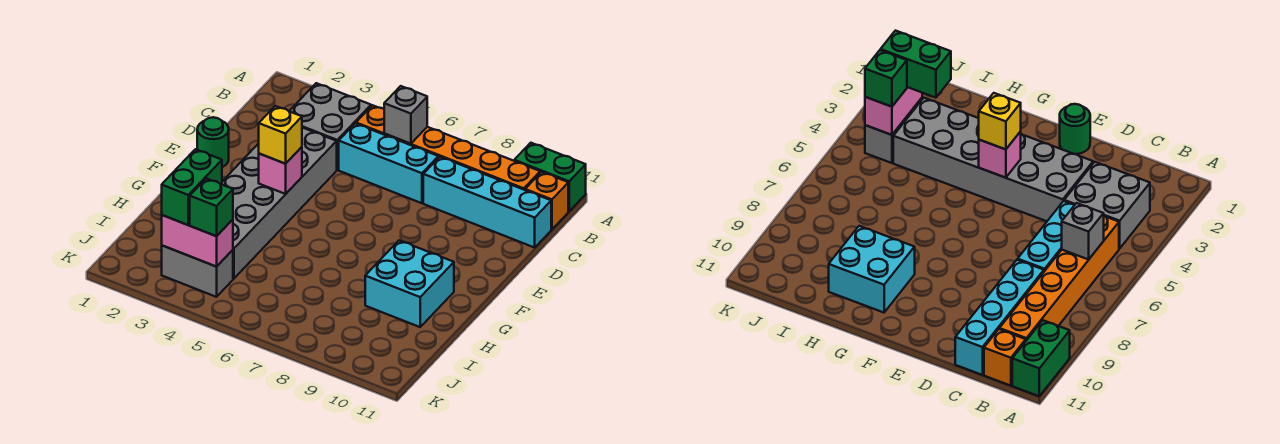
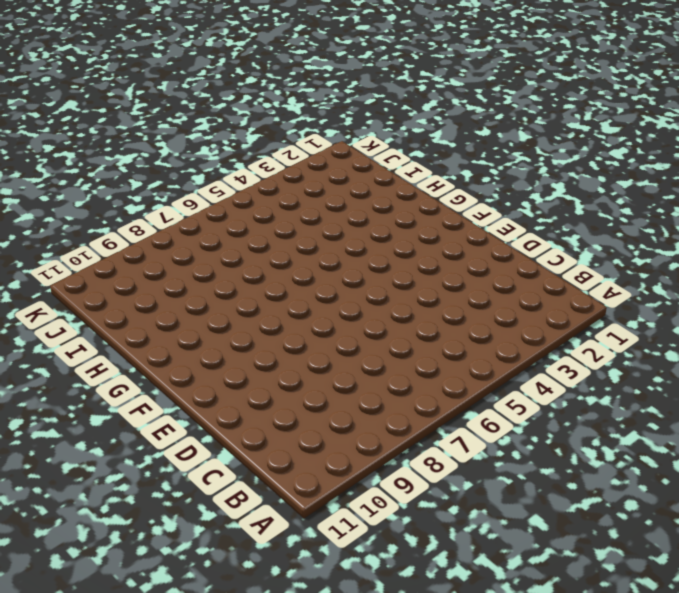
none -> green 1x2 brick [514,143,586,211]
none -> grey 2x2 brick [290,83,371,170]
none -> orange 1x6 brick [356,105,540,190]

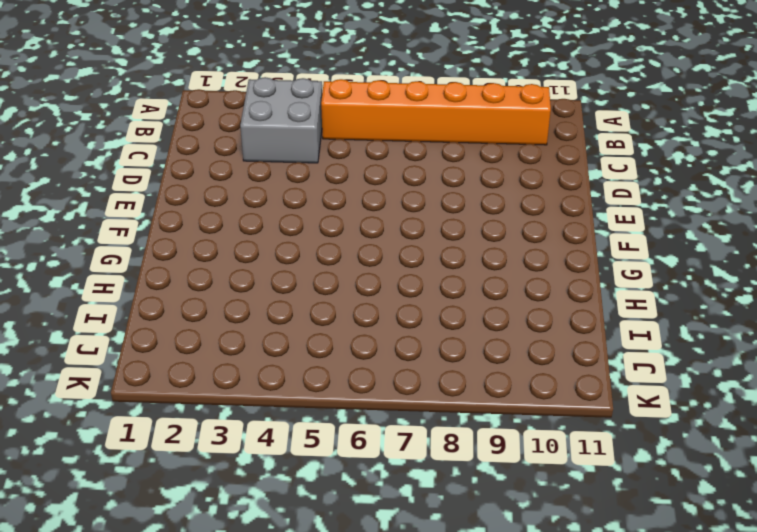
none -> green 1x2 brick [514,143,586,211]
none -> orange 1x1 brick [525,172,568,229]
none -> cyan 1x3 brick [339,123,438,203]

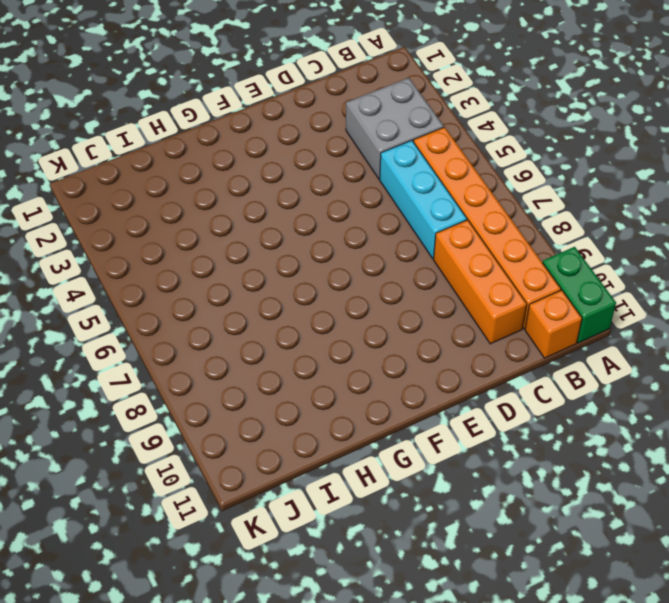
orange 1x3 brick [434,220,527,344] -> cyan 1x4 brick [423,157,551,248]
none -> grey 2x6 brick [222,128,337,279]
none -> green 1x1 round brick [197,117,229,167]
none -> cyan 2x2 brick [365,240,454,327]

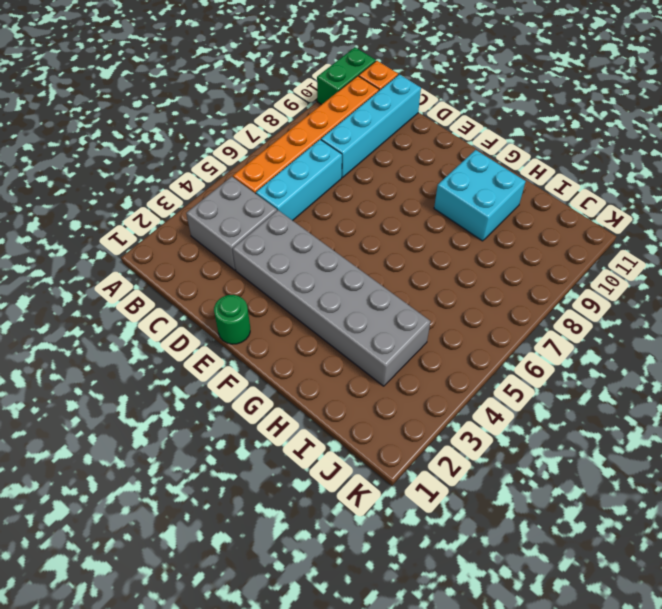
none -> grey 1x2 brick [162,246,233,297]
none -> grey 1x1 brick [384,86,427,144]
none -> pink 1x1 brick [259,147,302,194]

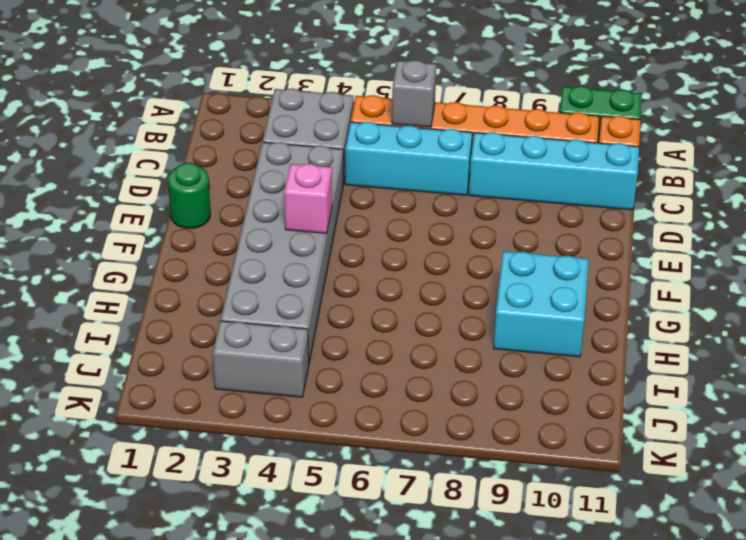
none -> pink 1x2 brick [162,215,233,267]
none -> yellow 1x1 brick [259,106,302,164]
none -> green 1x2 brick [162,149,222,225]

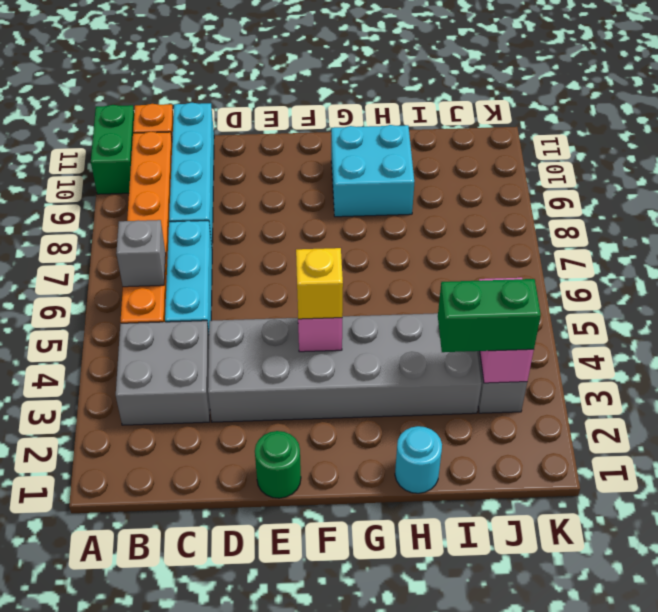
cyan 1x1 round brick [395,426,442,493] -> none
none -> green 1x1 brick [190,179,233,236]

